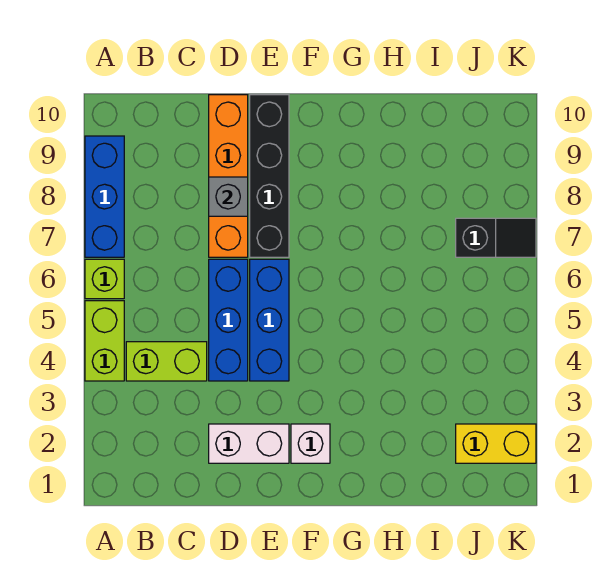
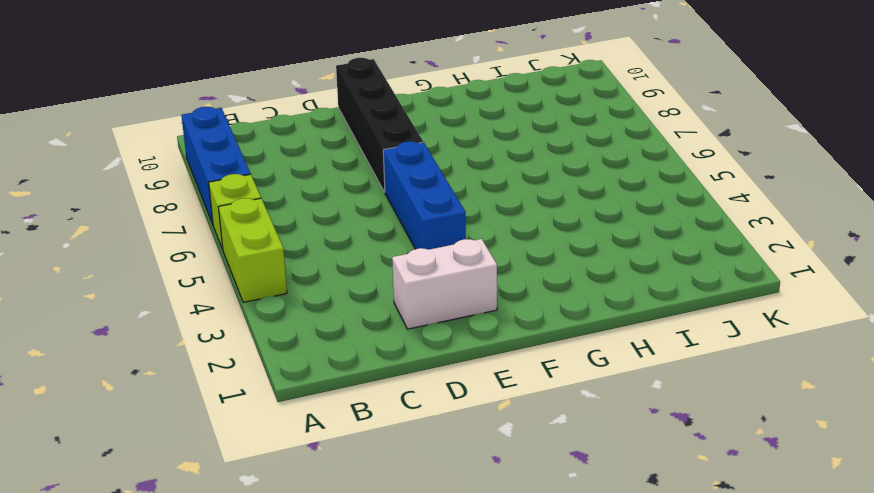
none -> lime 1x2 brick [126,342,207,381]
none -> blue 1x3 brick [209,259,248,381]
none -> orange 1x4 brick [209,95,248,257]

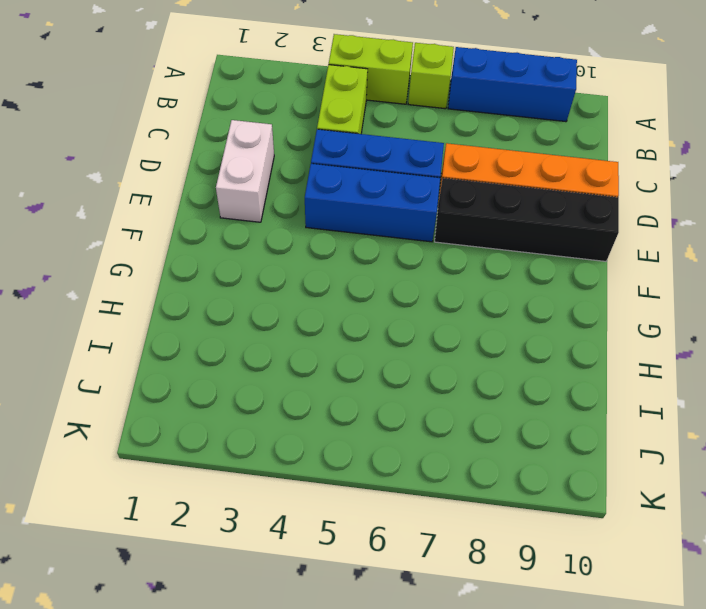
none -> white 1x1 brick [291,424,330,463]
none -> yellow 1x2 brick [456,424,536,463]
none -> black 1x2 slope [456,218,536,257]

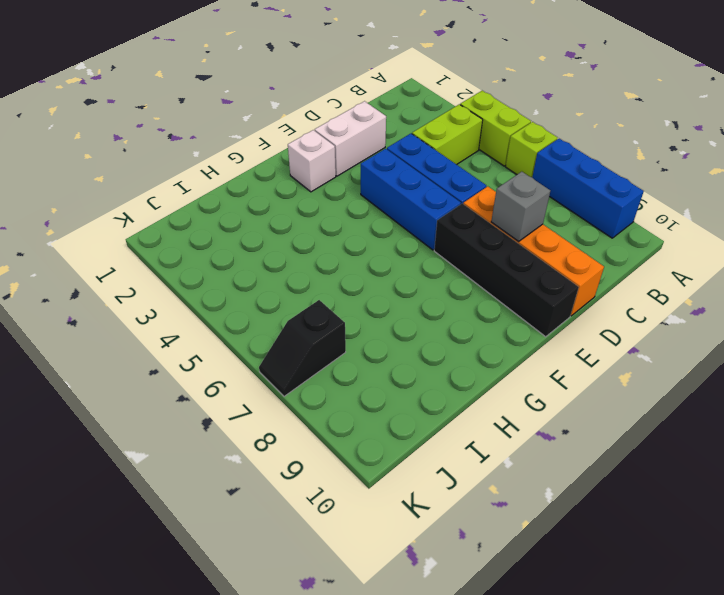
none -> yellow 1x2 brick [456,424,536,463]

